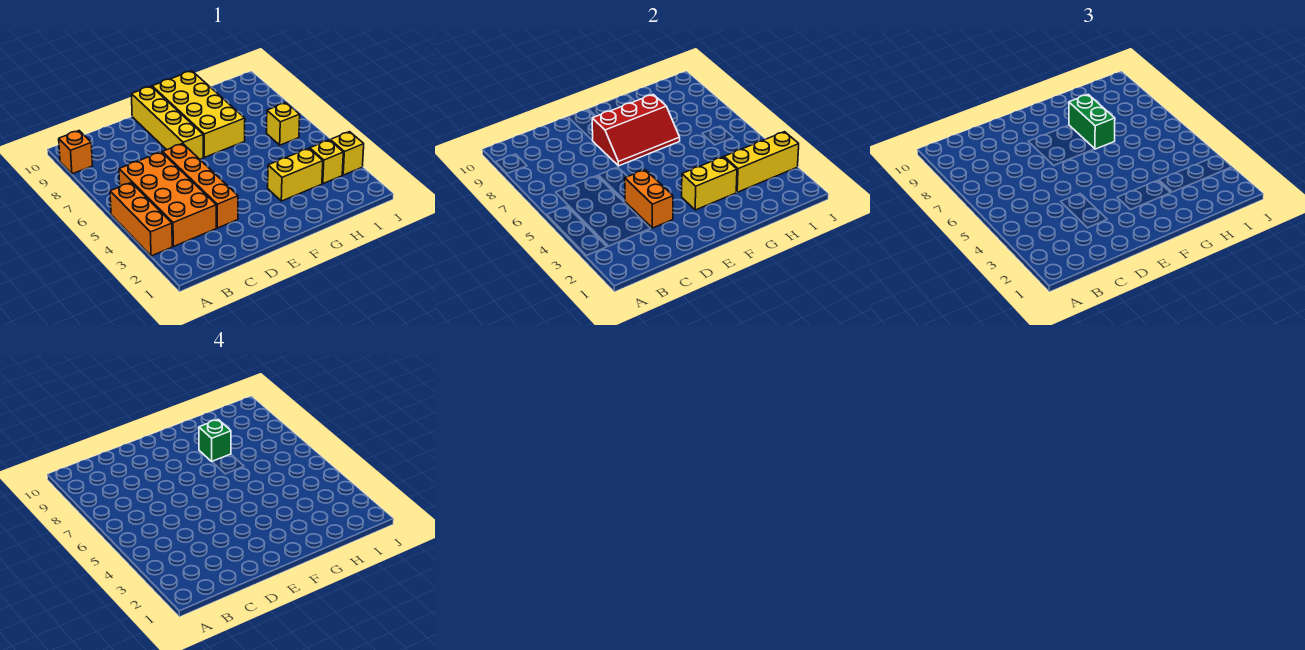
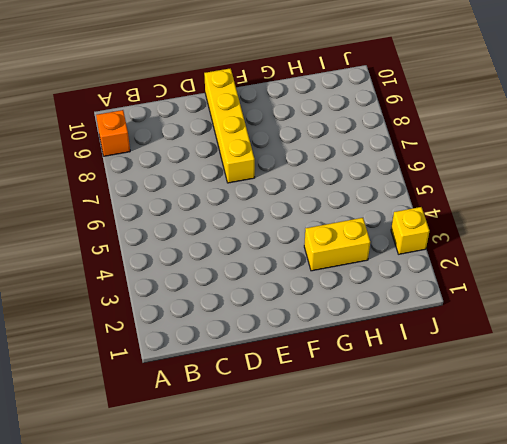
none -> orange 1x3 brick [110,183,172,256]
none -> orange 2x4 brick [119,152,216,247]
none -> orange 1x4 brick [162,144,238,228]

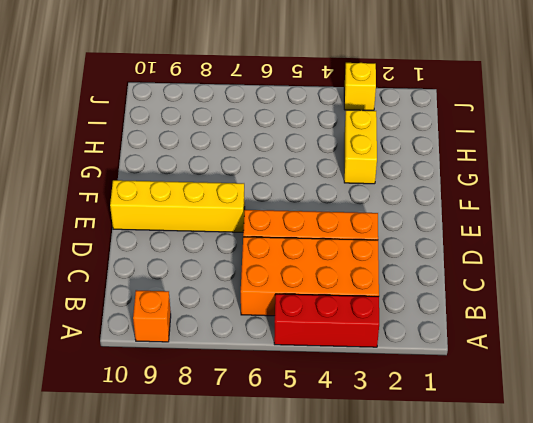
red 1x3 brick [274,294,379,347] -> orange 1x3 brick [110,183,172,256]
none -> yellow 2x4 brick [152,71,245,157]
none -> yellow 1x1 brick [310,140,343,184]
none -> yellow 1x1 brick [267,103,300,145]

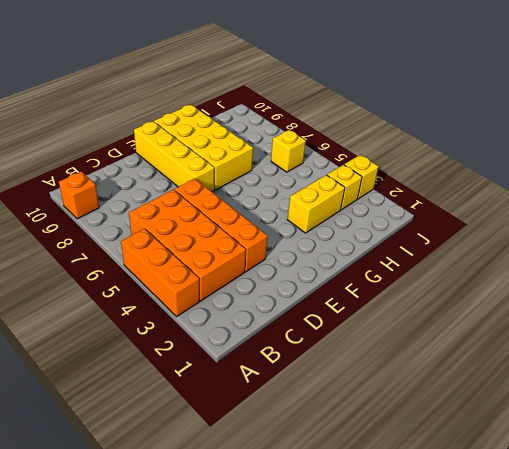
none -> orange 1x2 brick [625,170,673,228]
none -> red 2x3 slope [592,95,680,166]
none -> yellow 1x2 brick [682,157,737,210]

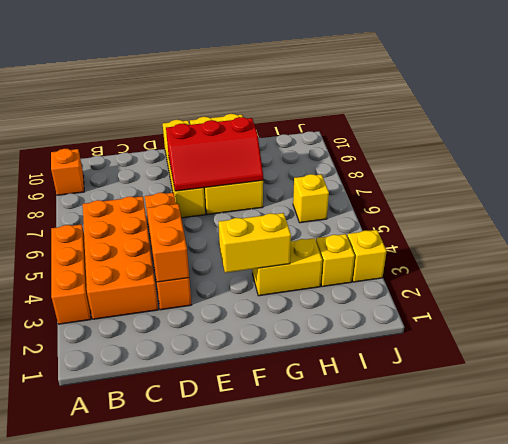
none -> yellow 1x3 brick [724,132,799,192]
none -> green 1x2 brick [1069,95,1115,149]
none -> green 1x1 brick [199,420,231,461]

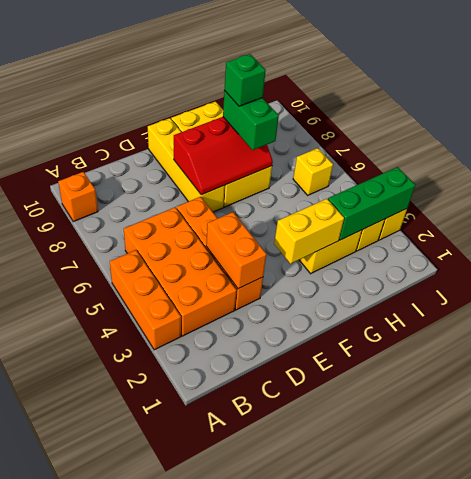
green 1x3 brick [328,167,415,240] -> yellow 1x3 brick [724,132,799,192]

